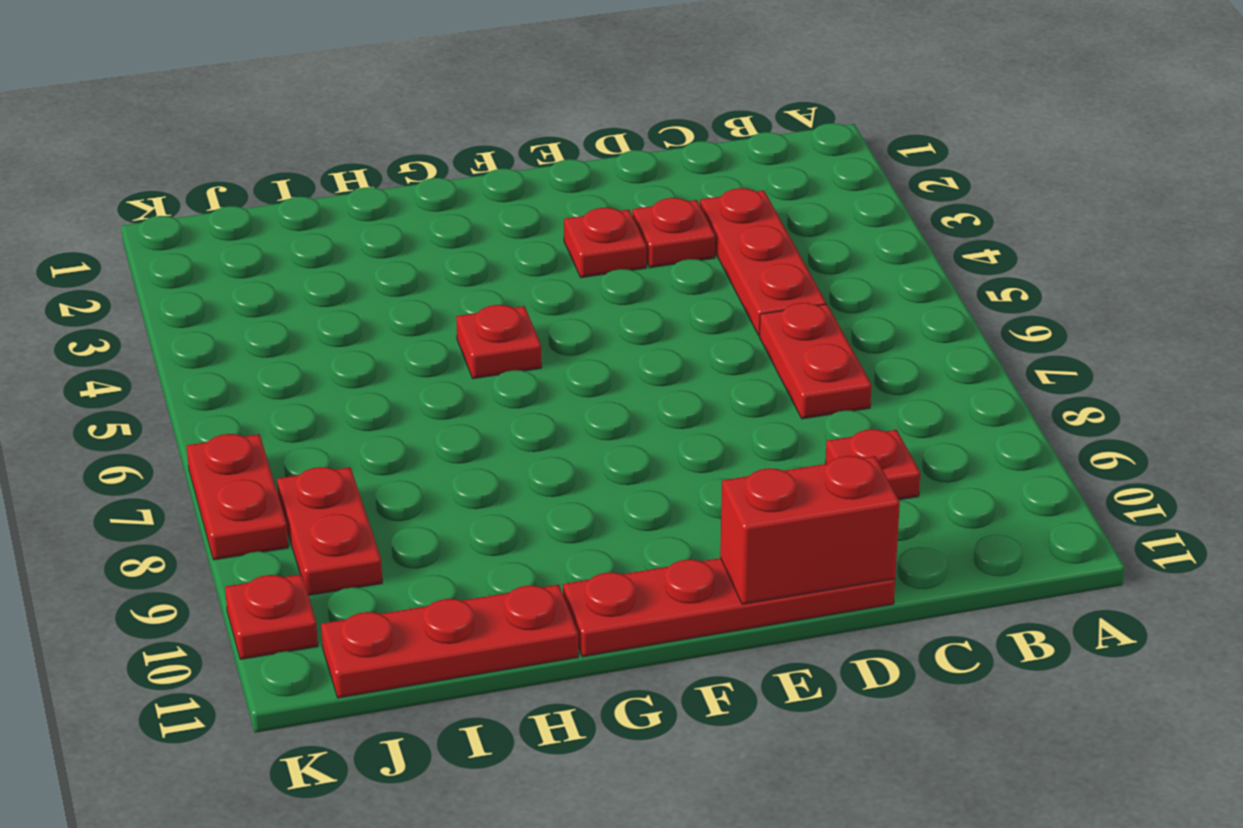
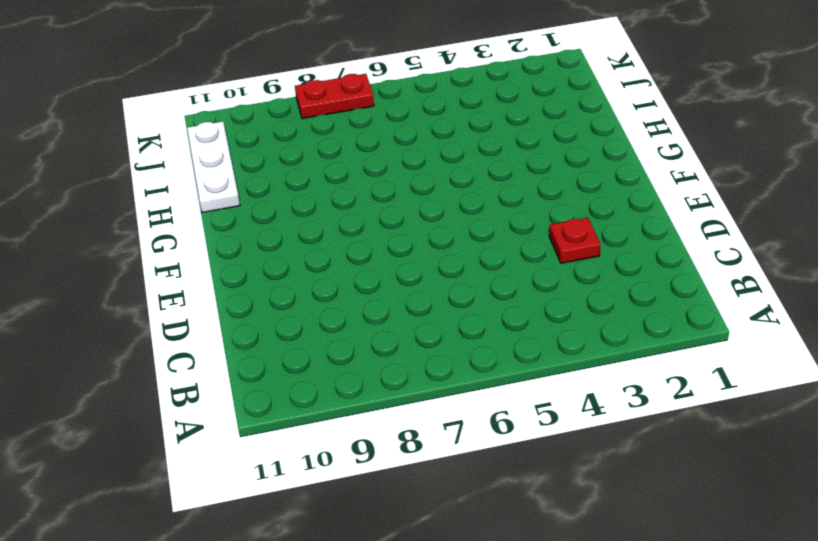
white 1x3 plate [187,121,240,213] -> red 1x3 plate [321,585,578,698]
none -> red 1x3 plate [700,188,826,335]
none -> red 1x2 plate [760,303,872,419]
none -> red 1x1 plate [826,429,920,500]

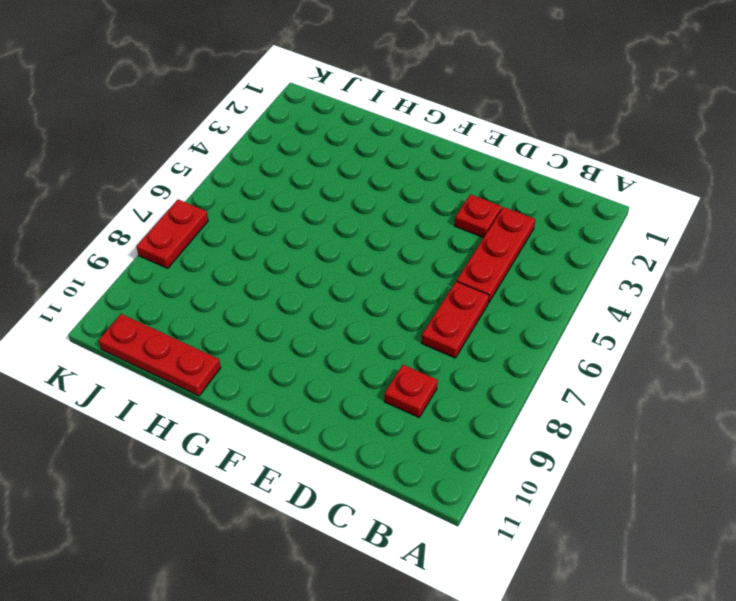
none -> red 1x4 plate [563,558,895,657]
none -> red 1x1 plate [564,208,646,278]
none -> red 1x1 plate [456,305,542,379]

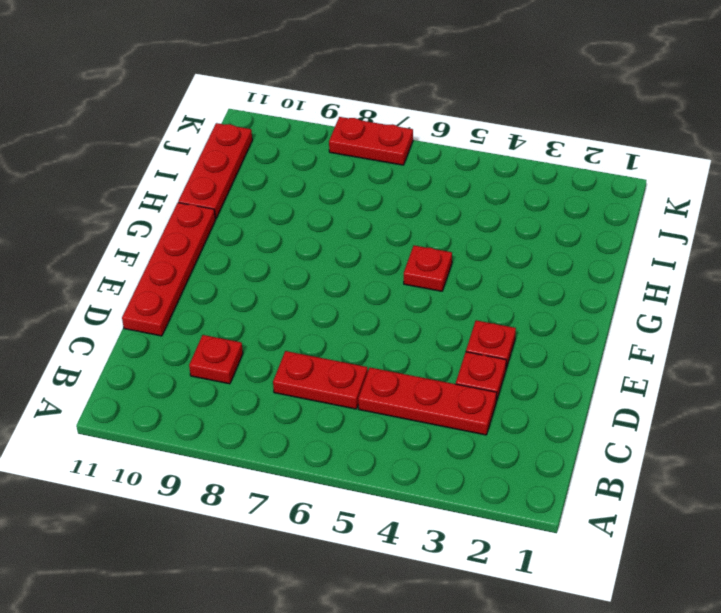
none -> red 1x2 plate [277,467,382,595]
none -> red 1x1 plate [225,574,318,659]
none -> red 1x2 brick [720,456,900,604]

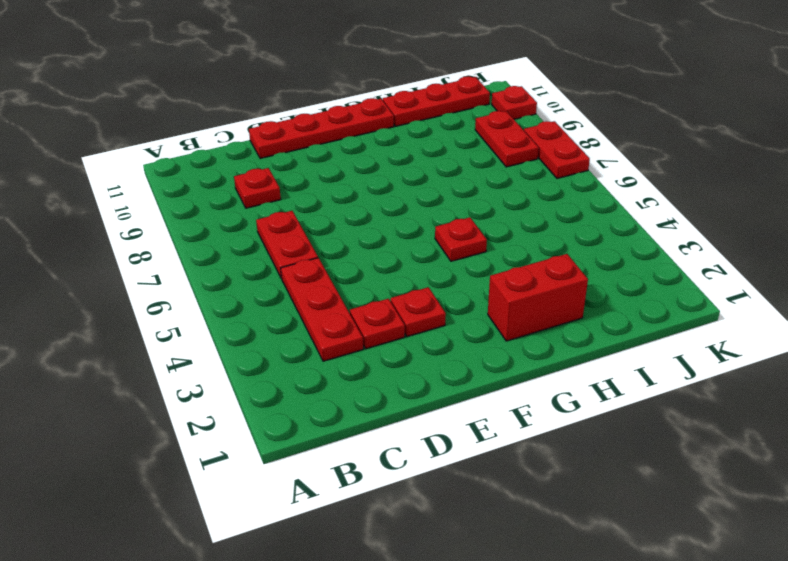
red 1x2 brick [488,254,588,341] -> red 1x2 brick moved to [720,456,900,604]

